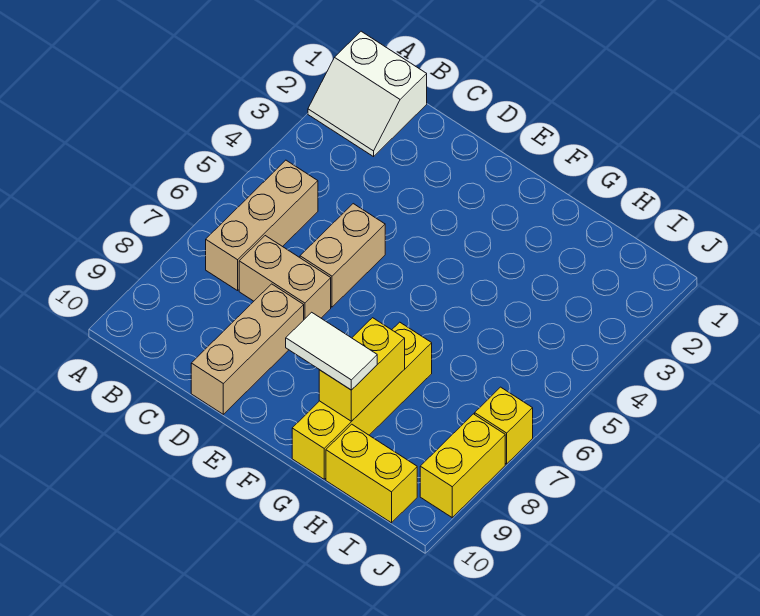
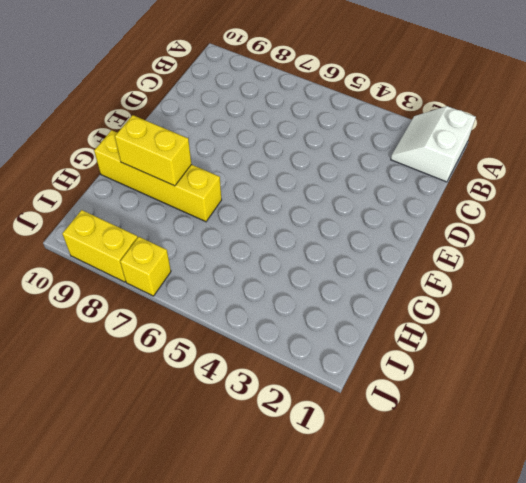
none -> tan 1x3 brick [206,160,318,291]
none -> tan 1x2 brick [239,236,331,319]

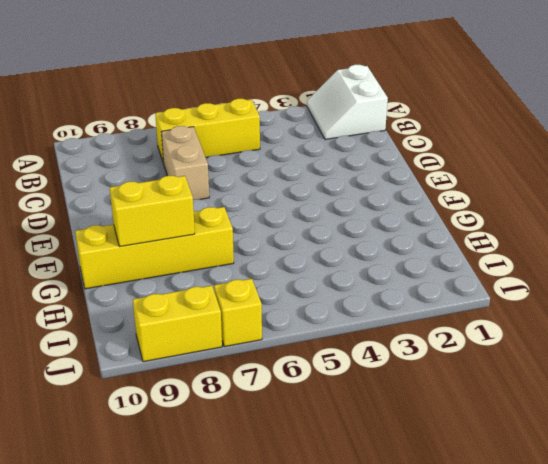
yellow 1x3 brick [155,99,260,162] -> tan 1x3 brick [206,160,318,291]
none -> tan 1x2 brick [300,204,385,307]
none -> tan 1x3 brick [191,284,304,414]

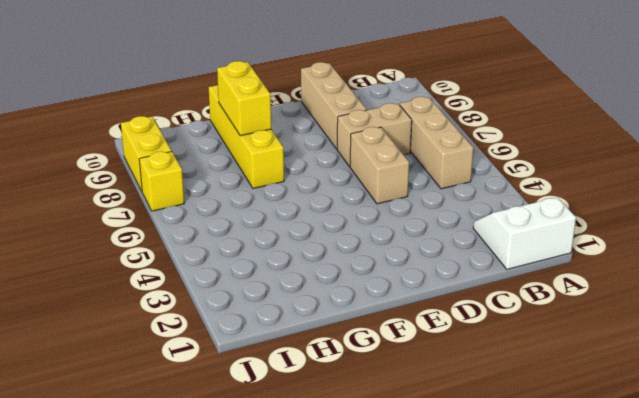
none -> yellow 1x2 brick [326,424,417,523]
none -> white 1x2 tile [286,312,377,390]

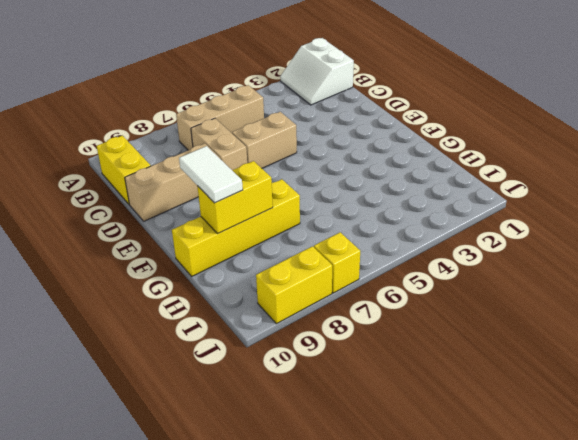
yellow 1x2 brick [97,136,151,204] -> yellow 1x2 brick moved to [326,424,417,523]

